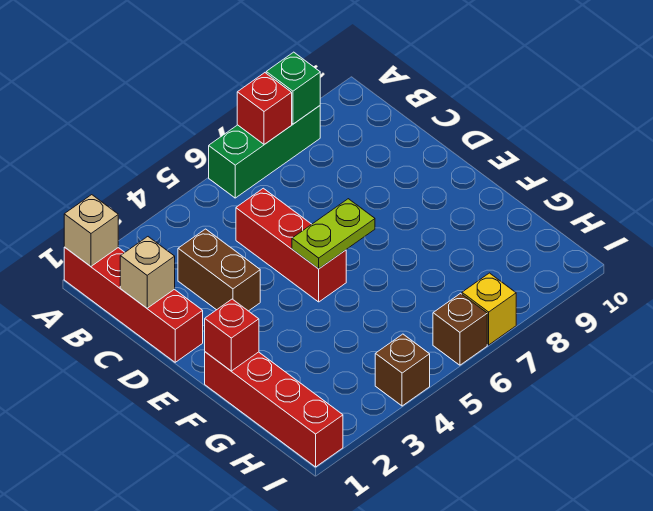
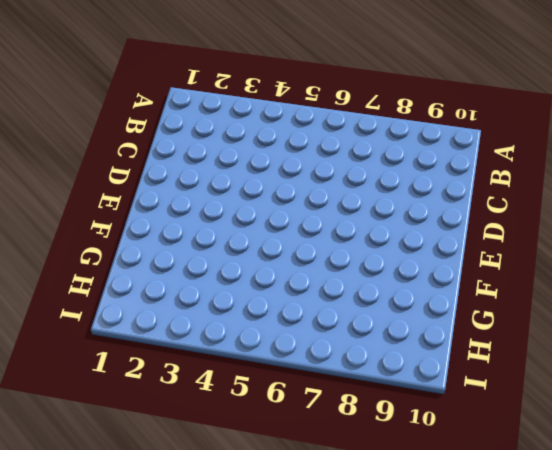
none -> red 1x4 brick [64,247,203,362]
none -> green 1x3 brick [209,106,320,198]
none -> brown 1x2 brick [178,229,260,311]

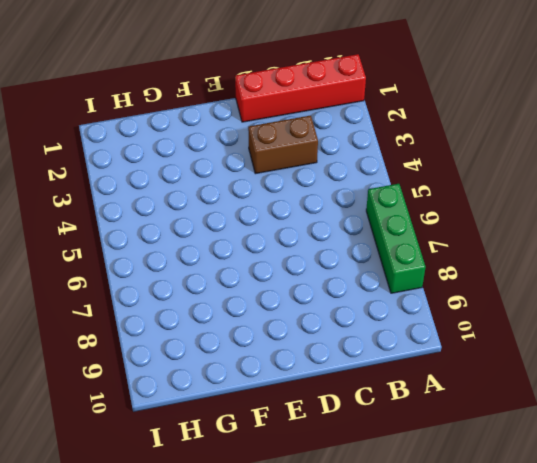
none -> red 1x3 brick [236,188,346,302]
none -> red 1x4 brick [205,352,343,467]
none -> brown 1x1 brick [375,334,430,406]

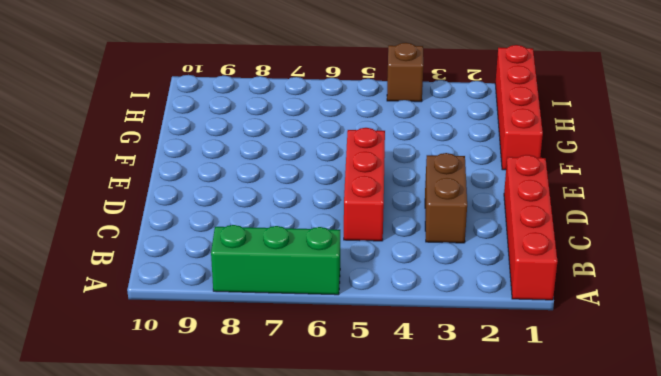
none -> brown 1x1 brick [433,293,487,365]
none -> yellow 1x1 brick [462,273,516,345]
none -> tan 1x1 brick [64,195,118,266]

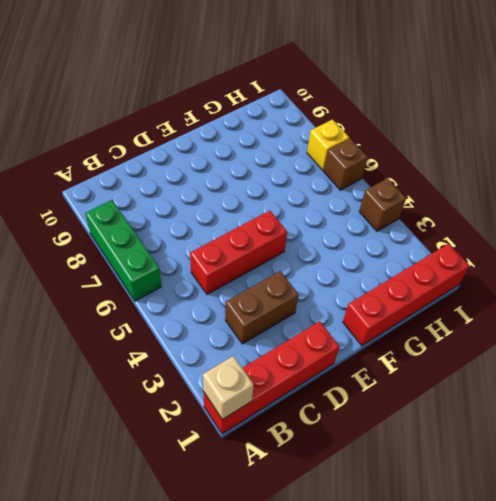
none -> red 1x1 brick [237,73,292,144]
none -> green 1x1 brick [266,52,320,124]
none -> tan 1x1 brick [120,237,175,308]

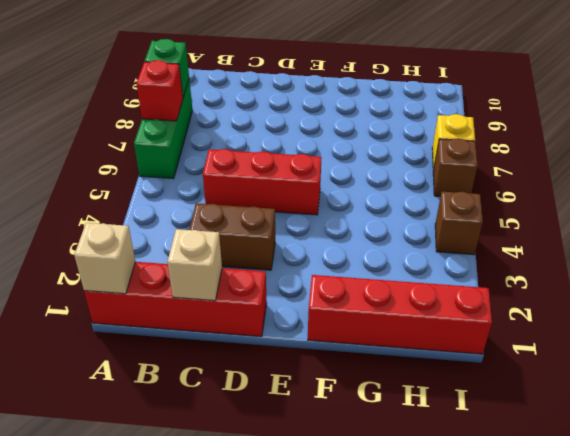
none -> lime 1x2 plate [292,199,375,269]
none -> red 1x1 brick [205,299,259,371]

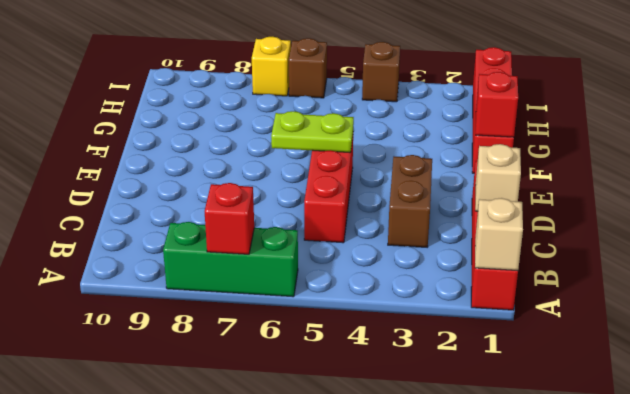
none -> green 1x1 brick [266,52,320,124]

